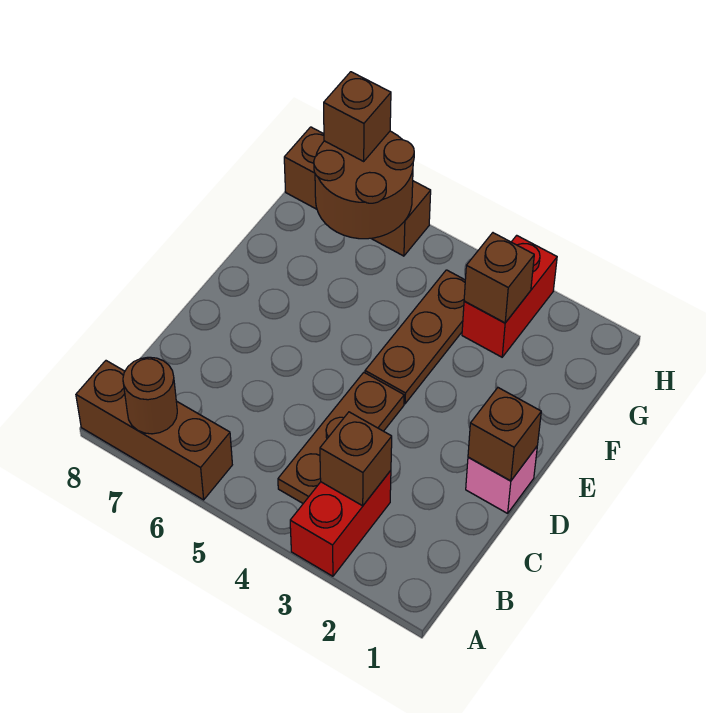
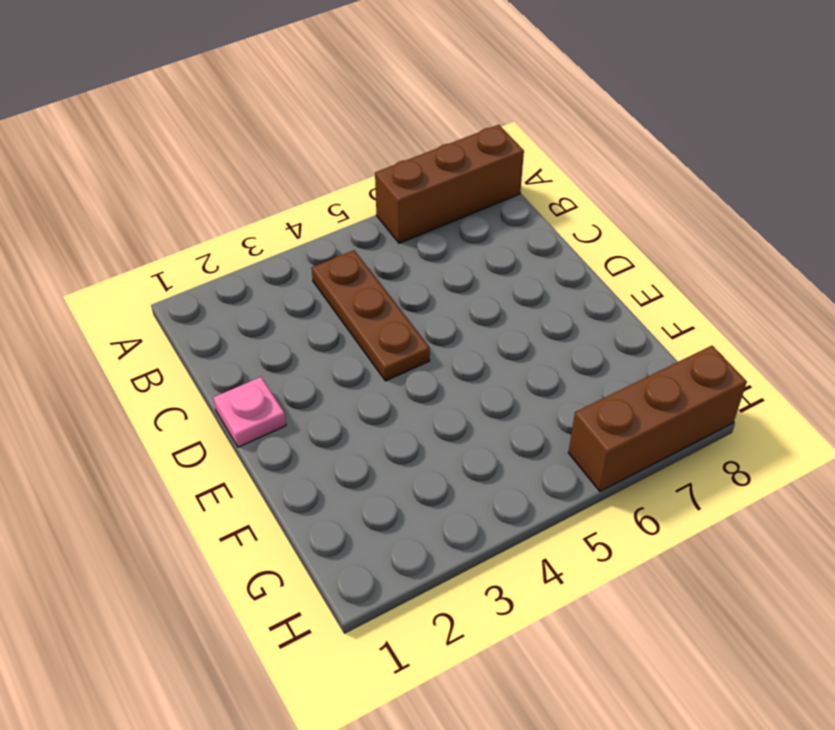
pink 1x1 plate [213,377,286,447] -> pink 1x1 brick [466,447,537,513]
none -> red 1x2 brick [290,471,391,576]
none -> brown 1x3 plate [365,270,465,404]
none -> red 1x2 brick [462,235,557,357]

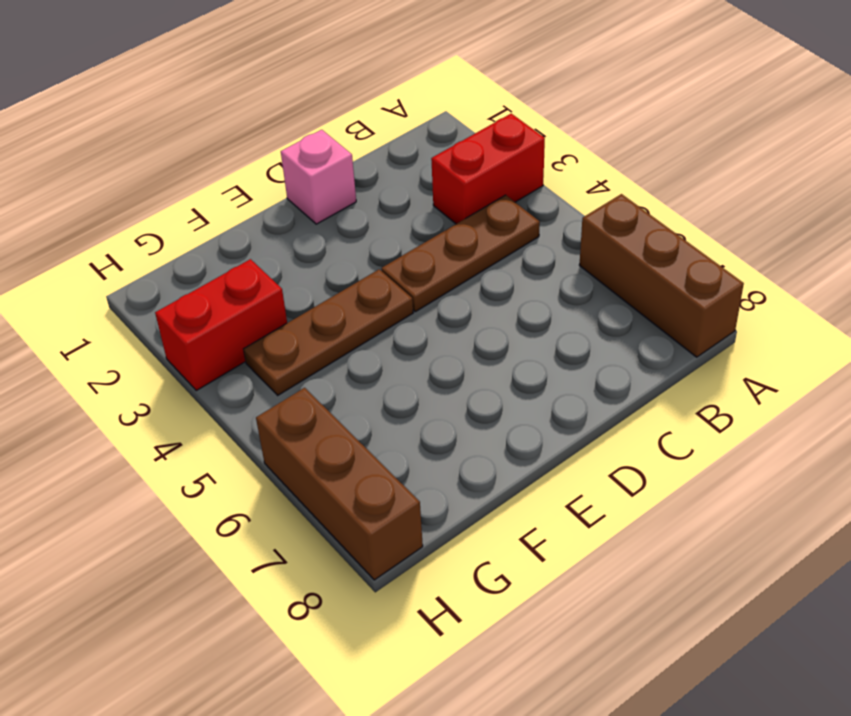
none -> brown 1x1 round brick [123,357,177,434]
none -> brown 1x1 brick [320,412,392,506]
none -> brown 1x1 brick [468,388,541,481]

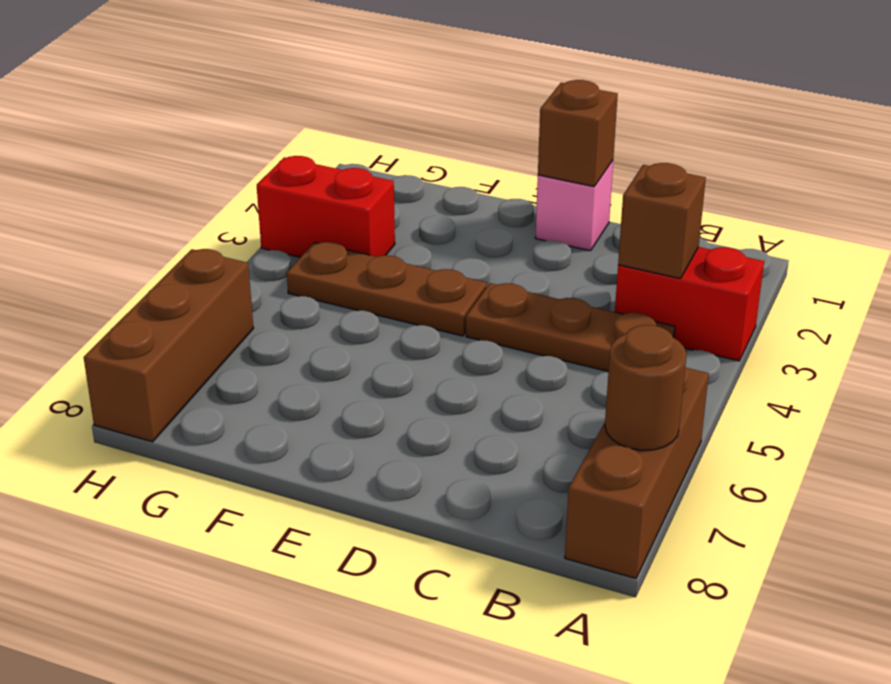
none -> brown 1x1 brick [464,233,534,323]
none -> brown 2x2 round brick [314,131,414,239]
none -> brown 1x1 brick [324,72,391,161]

